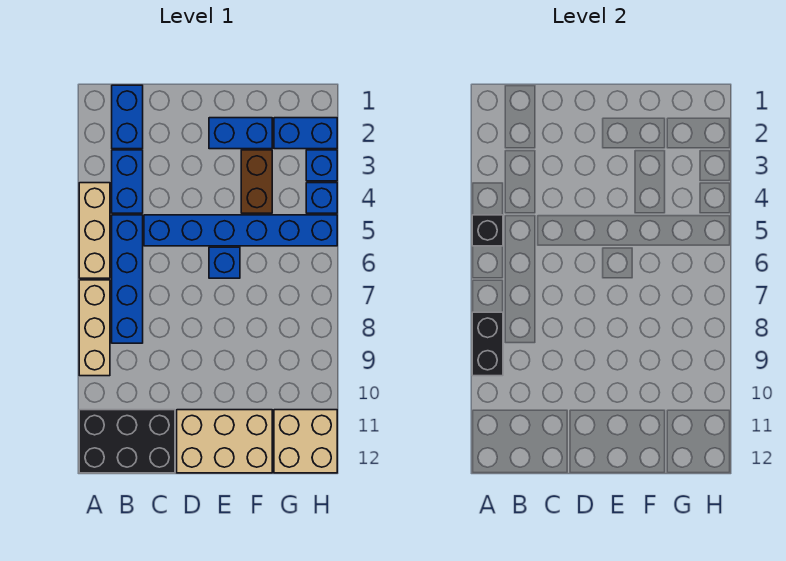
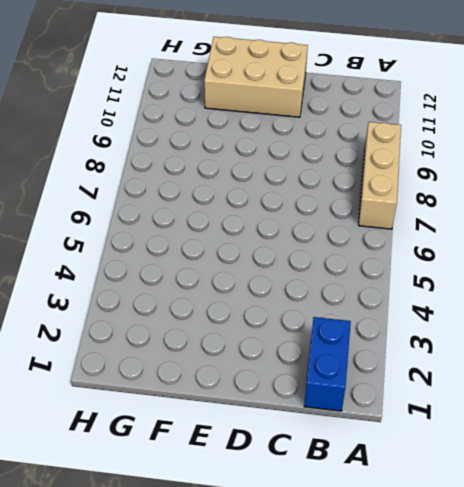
none -> tan 1x3 brick [79,183,110,278]
none -> black 2x3 brick [79,410,175,473]
none -> blue 1x2 brick [112,150,143,213]

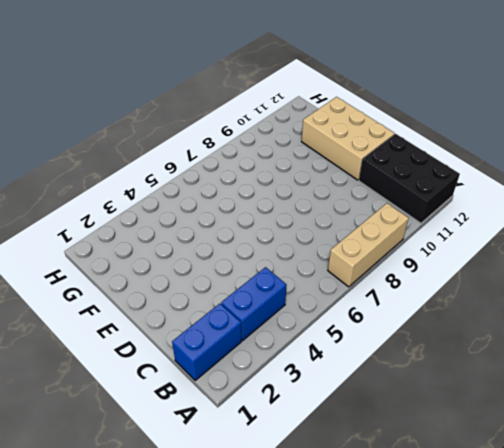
none -> tan 1x3 brick [79,183,110,278]
none -> blue 1x4 brick [112,215,143,343]
none -> blue 1x6 brick [144,215,337,246]

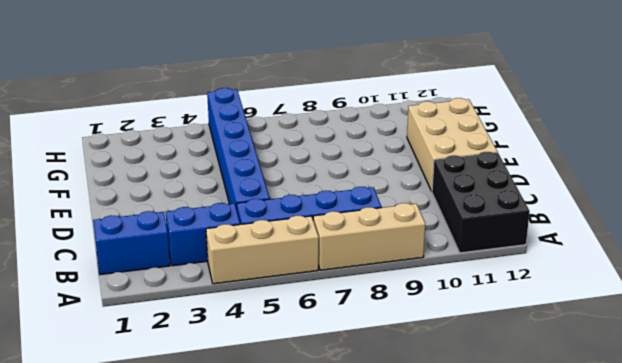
none -> blue 1x2 brick [209,118,272,149]
none -> blue 1x1 brick [209,247,240,278]
none -> brown 1x2 brick [241,150,272,213]

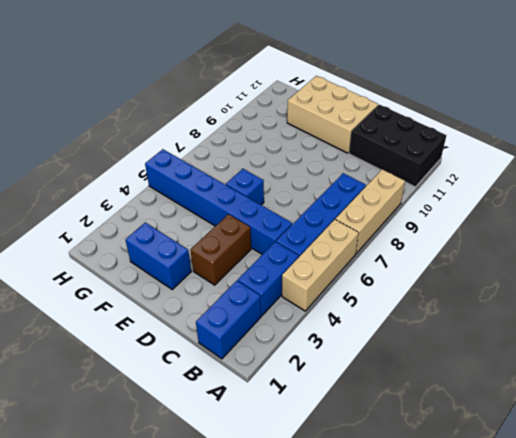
brown 1x2 brick [191,214,251,285] -> brown 1x2 brick moved to [241,150,272,213]
none -> blue 1x2 brick [274,118,337,149]
none -> tan 2x2 brick [274,410,337,473]
none -> blue 1x1 brick [306,150,337,181]

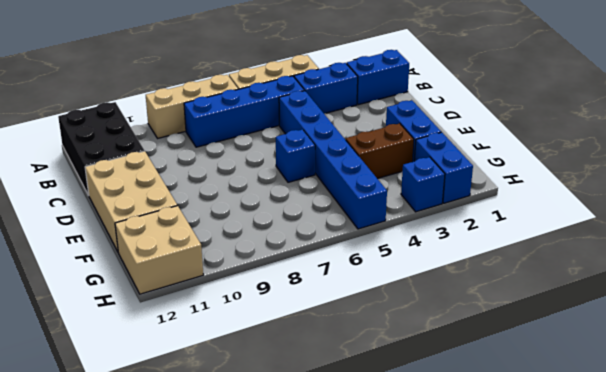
none -> blue 1x1 brick [306,183,337,213]
none -> black 1x1 brick [472,215,503,246]
none -> black 1x2 brick [472,312,503,376]

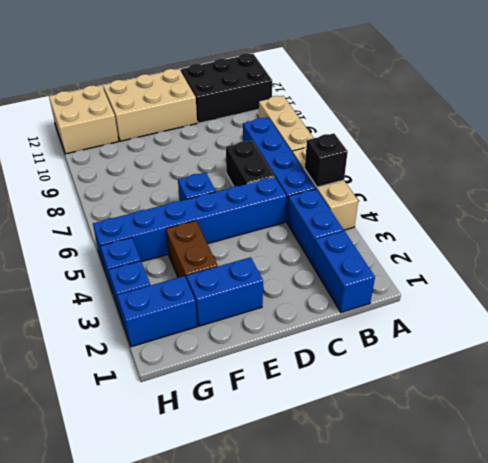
black 1x2 brick [226,141,274,186] -> black 1x2 brick moved to [472,312,503,376]

